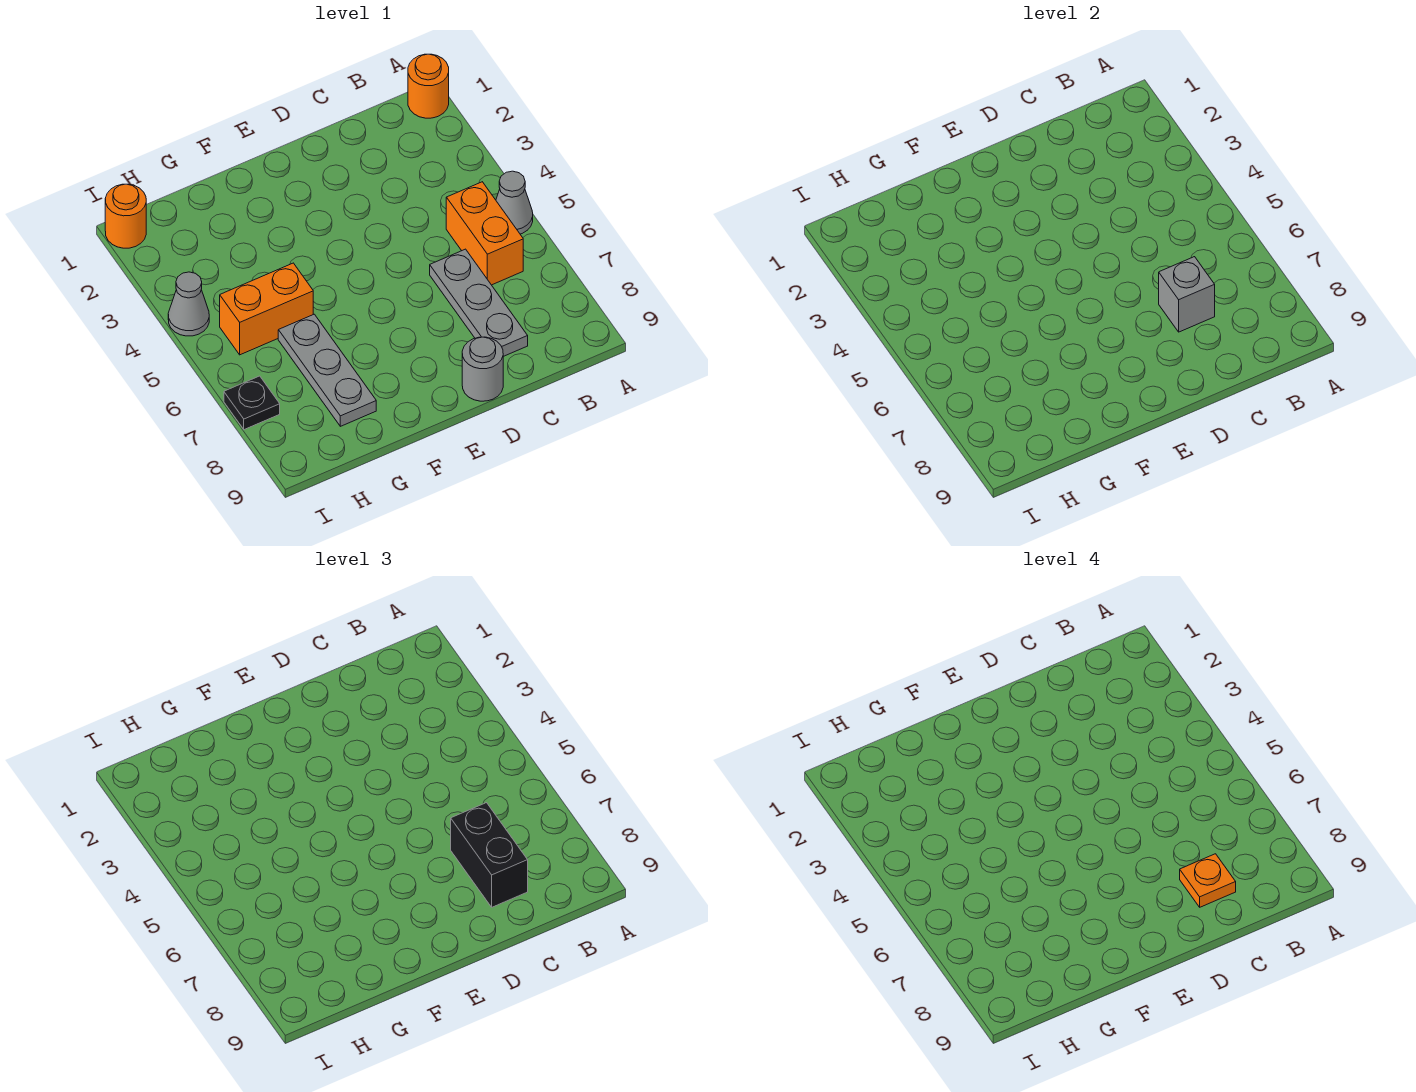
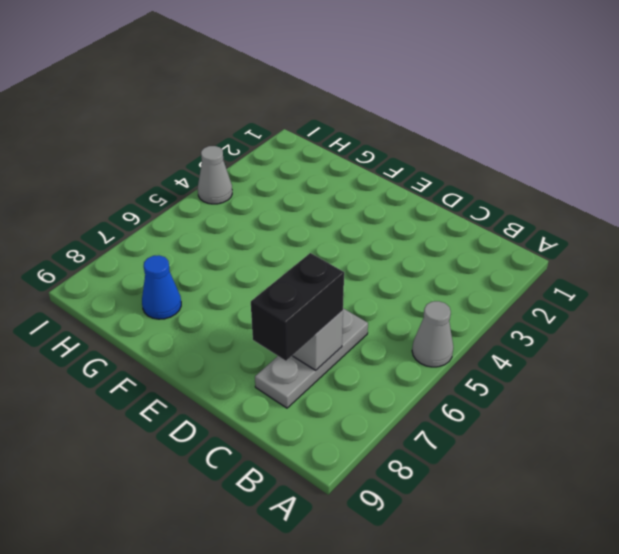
blue 1x1 cone [142,255,181,319] -> grey 1x3 plate [278,314,376,426]
none -> orange 1x1 round brick [408,54,449,118]
none -> orange 1x2 brick [446,182,523,285]
none -> grey 1x1 round brick [462,337,503,401]

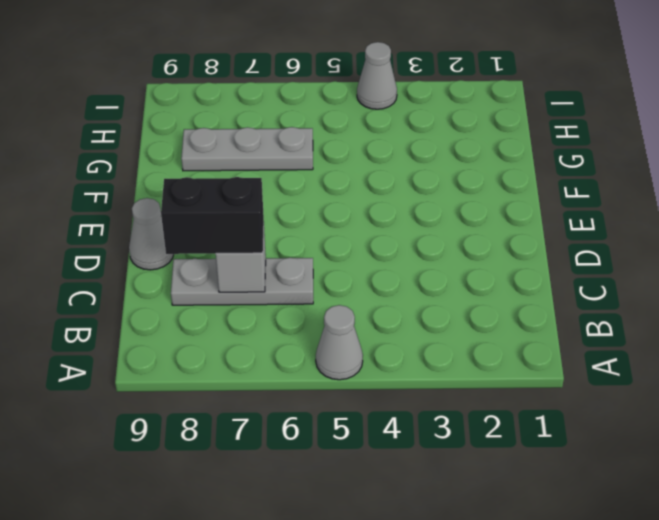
grey 1x1 cone [129,198,174,270] -> grey 1x1 round brick [462,337,503,401]
none -> orange 1x1 round brick [408,54,449,118]
none -> orange 1x2 brick [446,182,523,285]
none -> orange 1x2 brick [220,263,313,355]

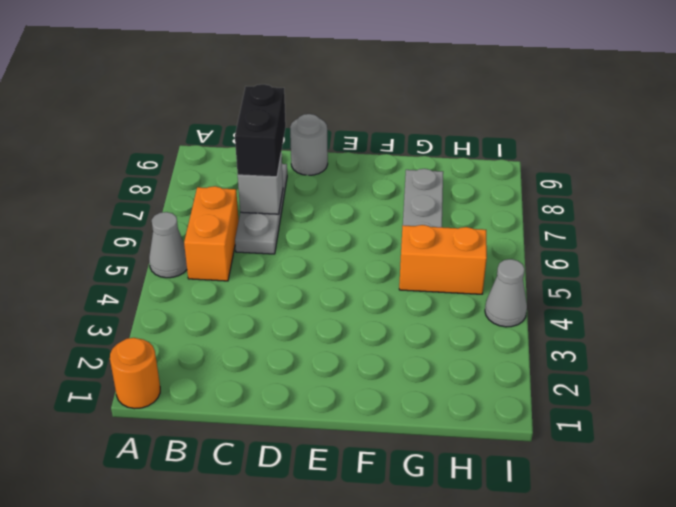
none -> orange 1x1 round brick [105,184,146,248]
none -> black 1x1 plate [224,376,280,430]
none -> orange 1x1 plate [1180,854,1236,907]

